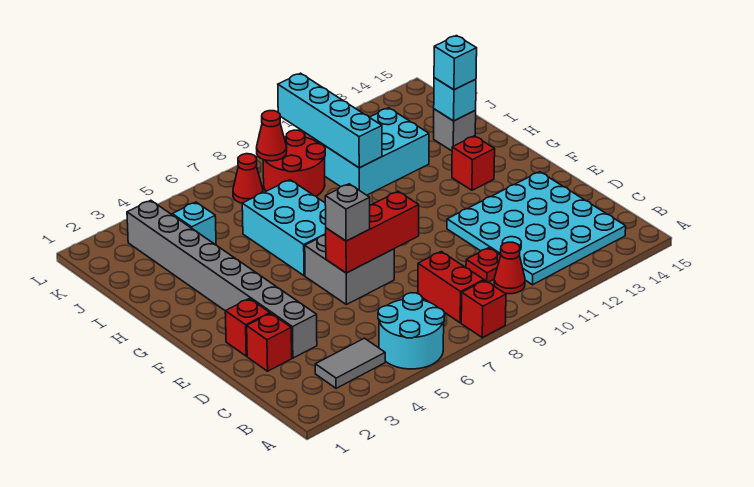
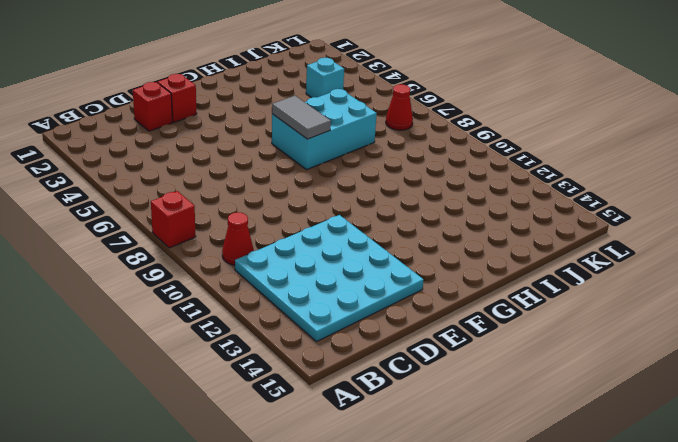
grey 1x2 tile [272,96,331,139] -> grey 1x2 tile moved to [315,338,385,388]
none -> cyan 2x2 round brick [378,293,445,369]
none -> red 1x2 brick [418,252,484,323]
none -> red 1x1 plate [466,248,501,282]

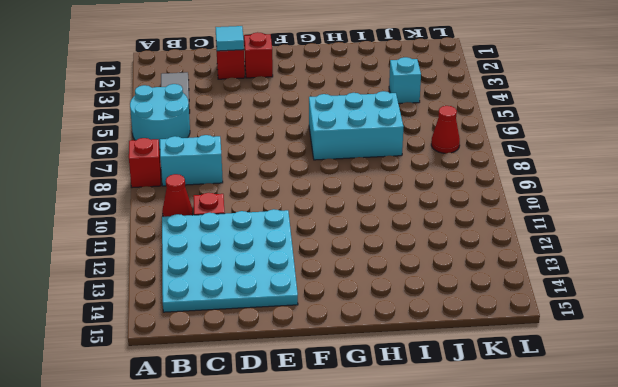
cyan 1x2 brick [160,135,223,186] -> red 1x2 brick [418,252,484,323]
cyan 1x1 tile [216,26,244,51] -> none
none -> grey 1x8 brick [127,200,317,358]
none -> grey 2x2 brick [305,235,394,305]
none -> red 1x1 brick [452,136,495,190]

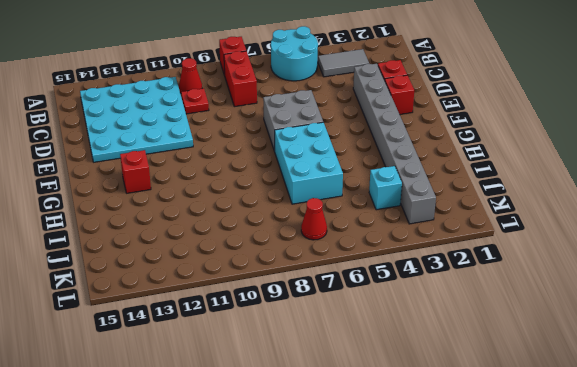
none -> cyan 2x3 brick [319,108,429,195]
none -> grey 1x1 brick [434,109,476,151]
none -> red 2x2 round brick [263,130,325,196]

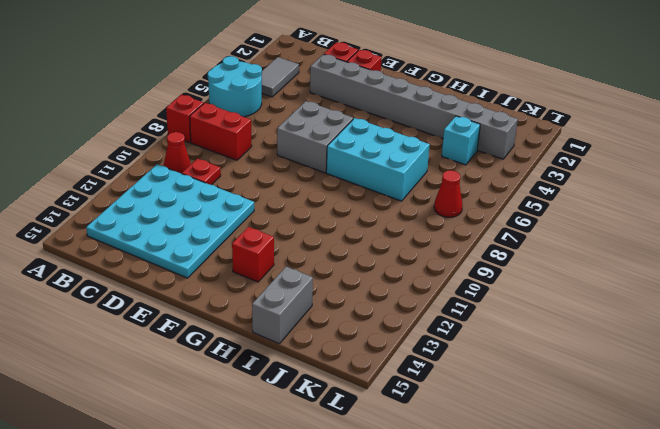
grey 1x2 brick [252,267,313,343] -> grey 1x1 brick [434,109,476,151]
none -> cyan 2x3 brick [319,108,429,195]
none -> red 2x2 round brick [263,130,325,196]
none -> red 1x3 brick [326,191,419,273]

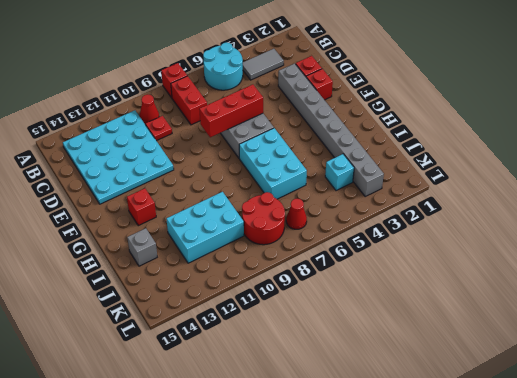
none -> cyan 1x4 brick [278,73,382,168]
none -> cyan 1x1 brick [434,78,476,121]
none -> red 1x1 cone [257,111,287,161]

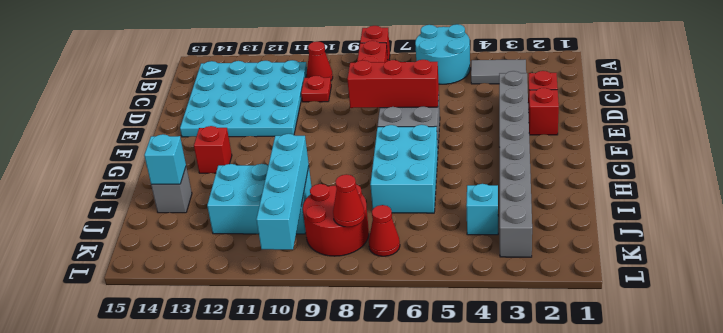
none -> grey 1x1 brick [325,184,370,241]
none -> cyan 1x1 brick [434,36,477,90]

